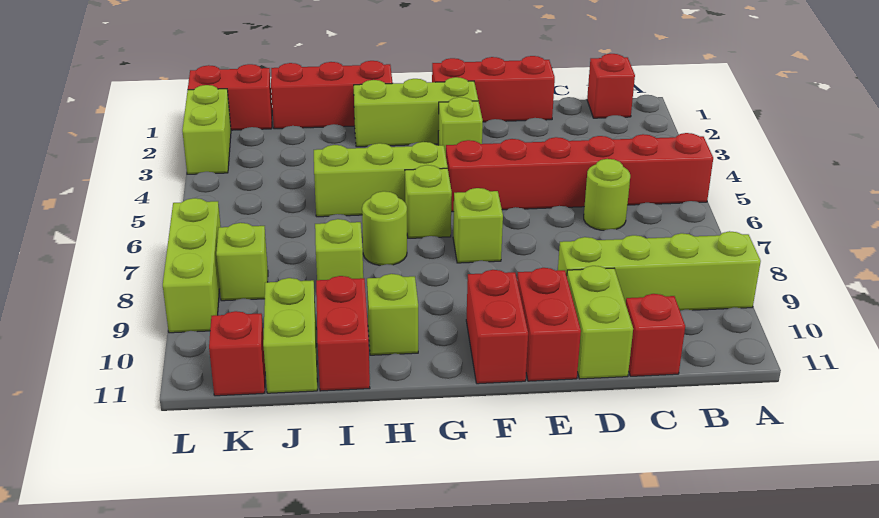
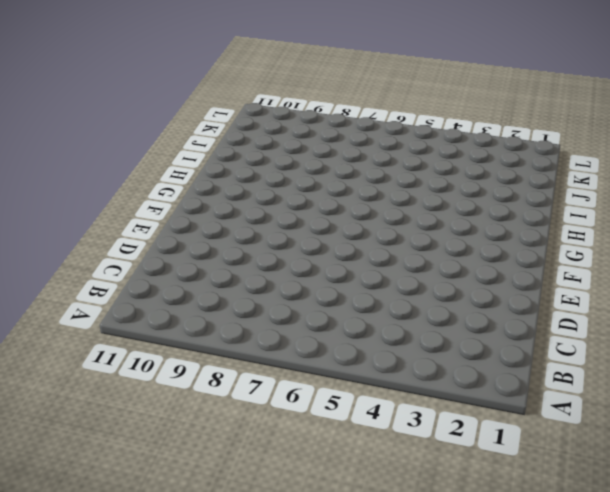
none -> red 1x6 brick [446,133,713,212]
none -> lime 1x4 brick [558,231,761,311]
none -> red 1x1 brick [587,54,635,118]

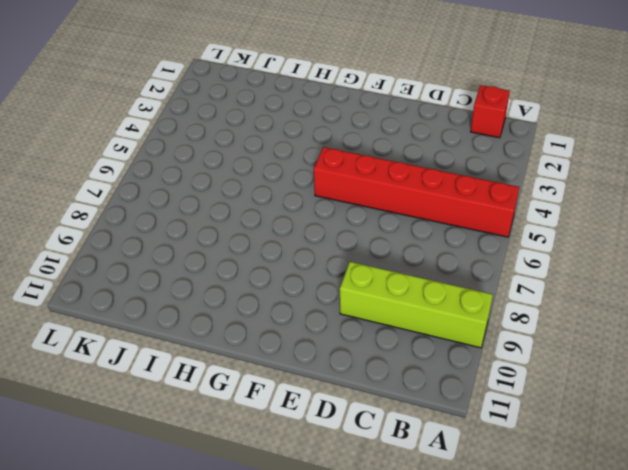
none -> lime 1x1 round brick [584,159,630,230]
none -> red 1x1 brick [626,294,685,376]
none -> red 1x3 brick [432,56,555,122]

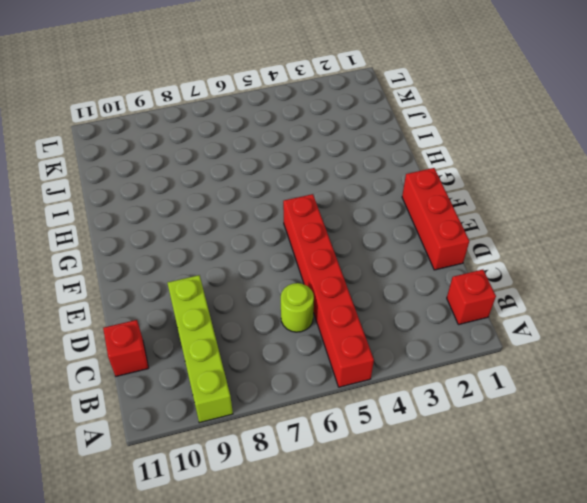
none -> lime 1x2 brick [567,266,633,379]
none -> red 1x2 brick [517,268,581,381]
none -> lime 1x3 brick [354,77,478,147]

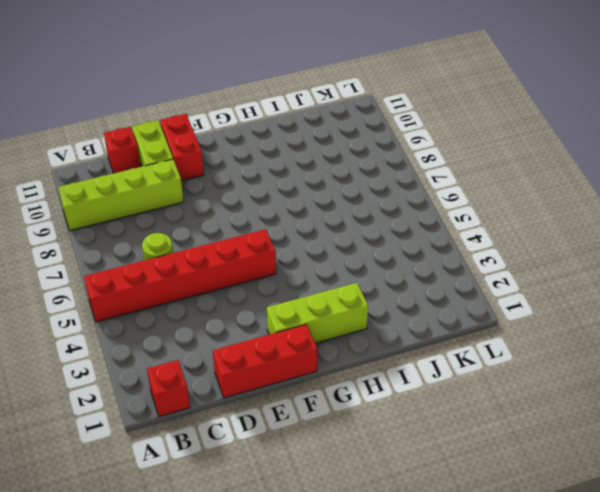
none -> lime 1x1 brick [438,97,483,155]
none -> lime 1x1 brick [453,188,503,263]
none -> red 1x2 brick [466,270,528,384]

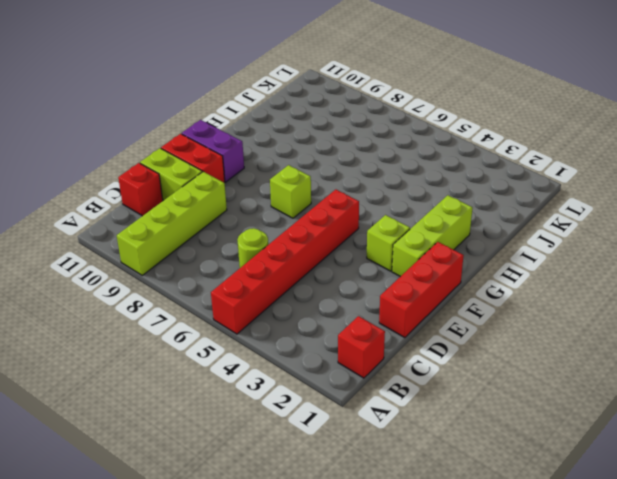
purple 1x2 brick [182,120,244,182] -> red 1x2 brick [466,270,528,384]
none -> lime 1x3 brick [314,142,448,217]
none -> lime 1x1 brick [405,165,452,238]
none -> red 1x3 brick [271,61,392,129]

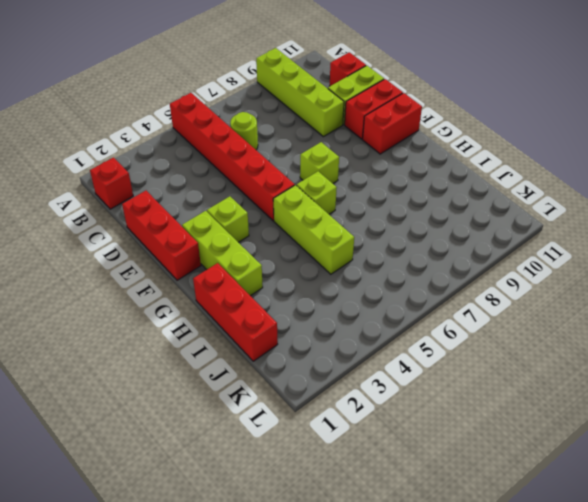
none -> lime 1x1 round brick [362,191,407,266]
none -> lime 1x1 brick [367,274,418,355]
none -> lime 1x1 brick [315,219,363,280]

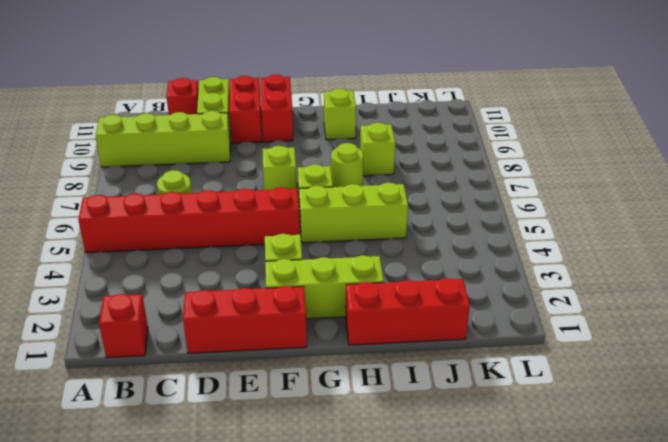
none -> red 1x2 brick [316,276,370,391]
none -> lime 1x2 brick [263,278,317,393]
none -> red 1x2 brick [188,64,272,130]

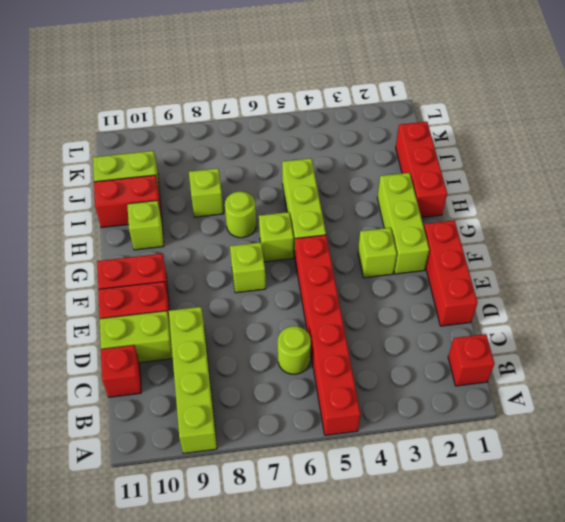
none -> red 1x2 brick [188,64,272,130]
none -> lime 1x1 brick [216,223,268,301]
none -> red 1x1 brick [209,311,265,396]

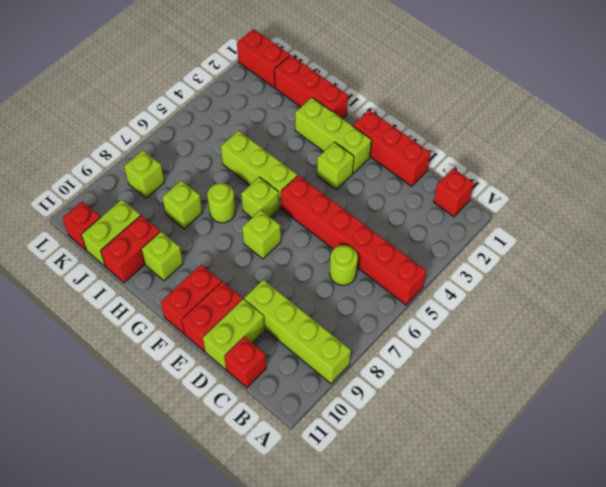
none -> lime 1x2 brick [182,85,231,174]
none -> lime 1x3 brick [163,198,221,333]

